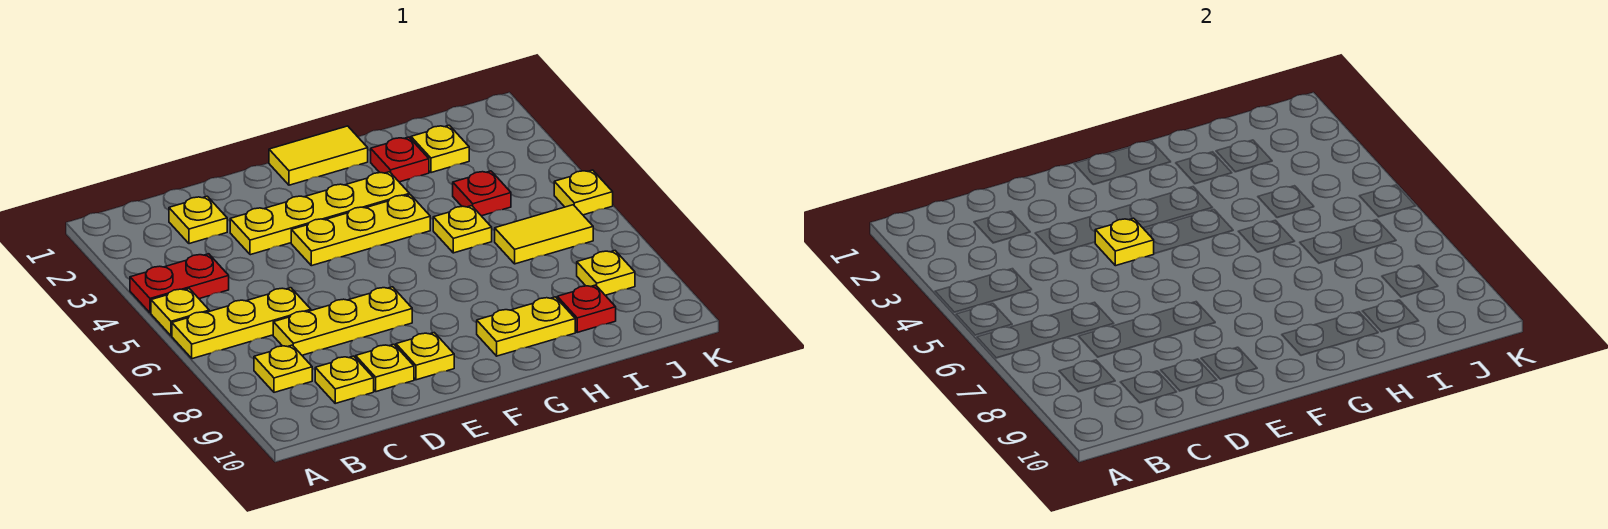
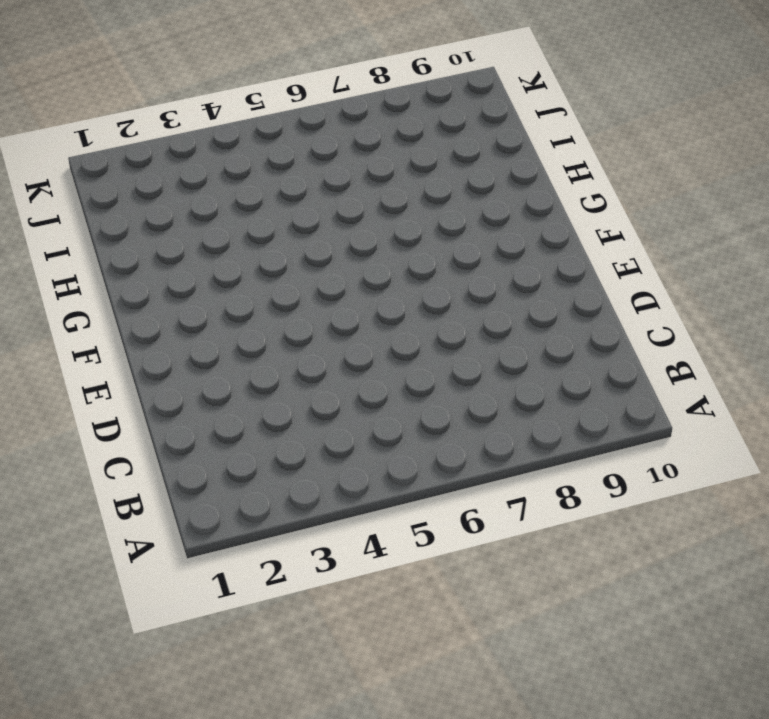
none -> red 1x2 plate [130,254,229,313]
none -> yellow 1x1 plate [151,289,209,336]
none -> yellow 1x3 plate [172,288,311,359]

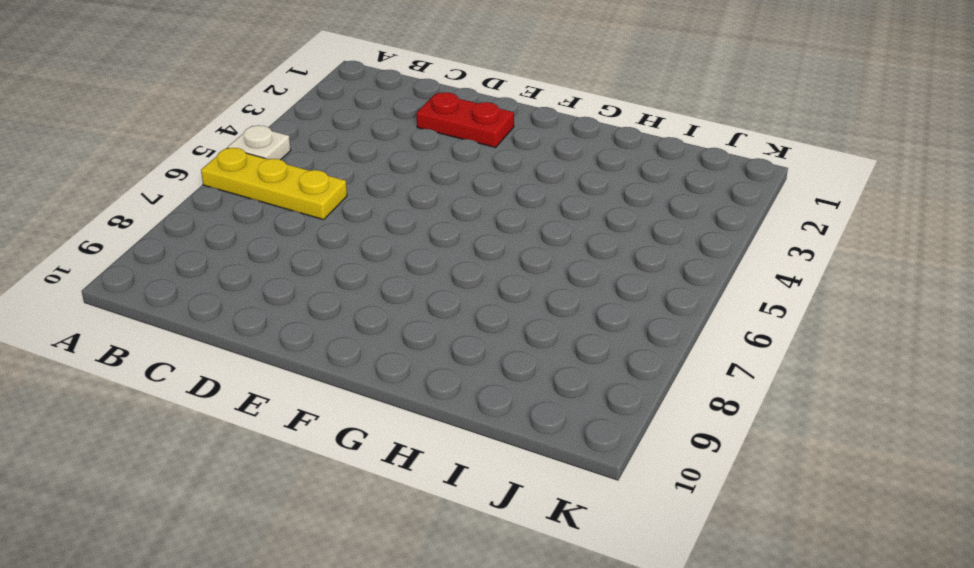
white 1x1 plate [228,125,291,160] -> yellow 1x1 plate [151,289,209,336]
red 1x2 plate [417,92,514,147] -> red 1x2 plate moved to [130,254,229,313]
none -> yellow 1x1 plate [254,345,312,392]
none -> yellow 1x1 plate [169,196,227,244]
none -> yellow 1x3 plate [273,287,412,355]

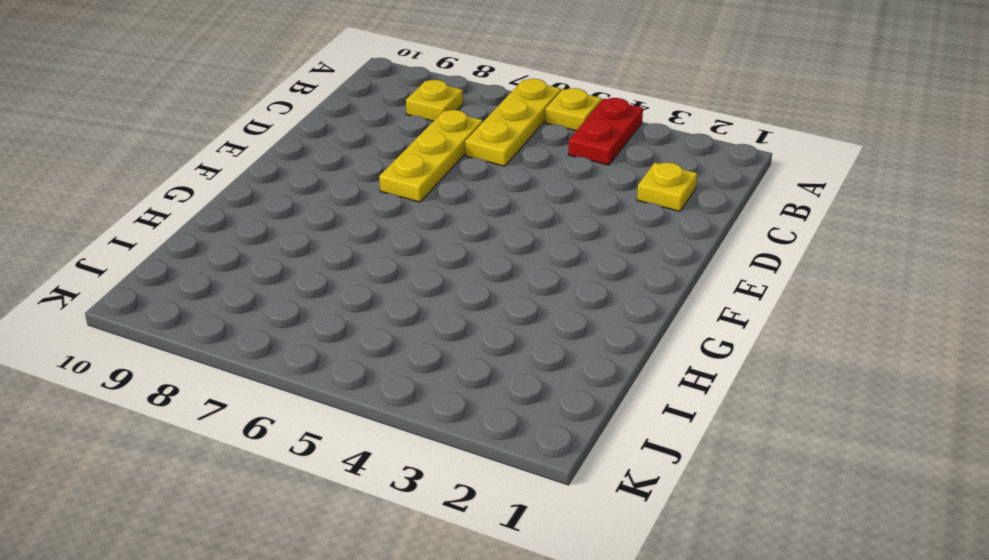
none -> yellow 1x1 plate [315,356,374,403]
none -> yellow 1x4 plate [230,172,410,255]
none -> yellow 1x1 plate [356,344,414,392]

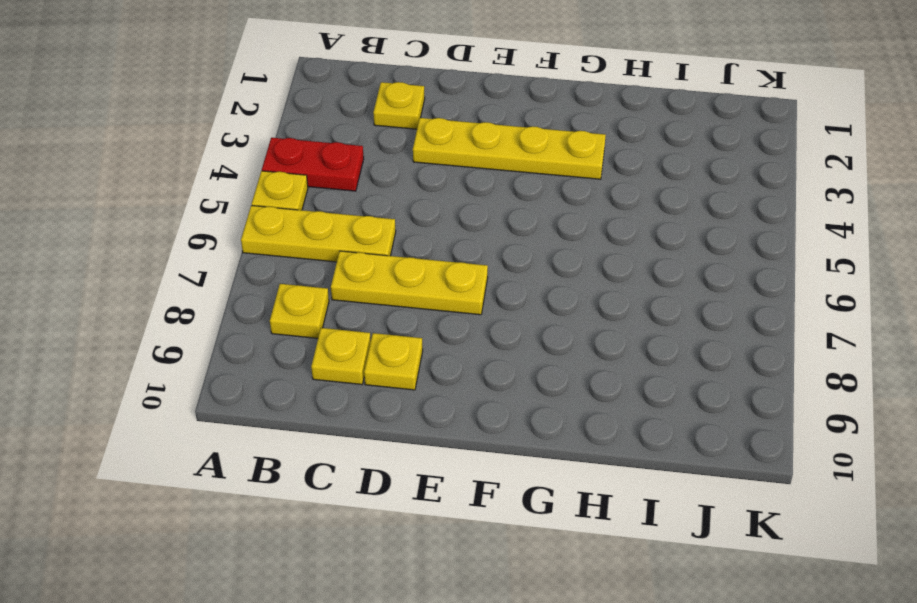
none -> yellow 1x3 plate [291,195,430,266]
none -> yellow 1x1 plate [396,333,454,380]
none -> yellow 1x2 tile [269,126,368,185]

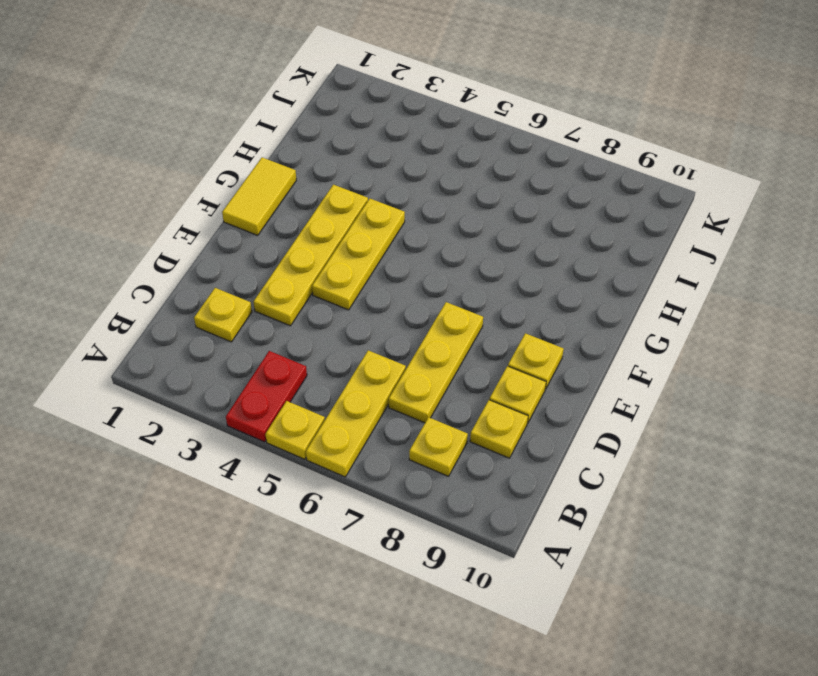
none -> yellow 1x2 plate [477,297,575,356]
none -> red 1x1 plate [371,137,429,182]
none -> yellow 1x1 plate [433,206,492,253]

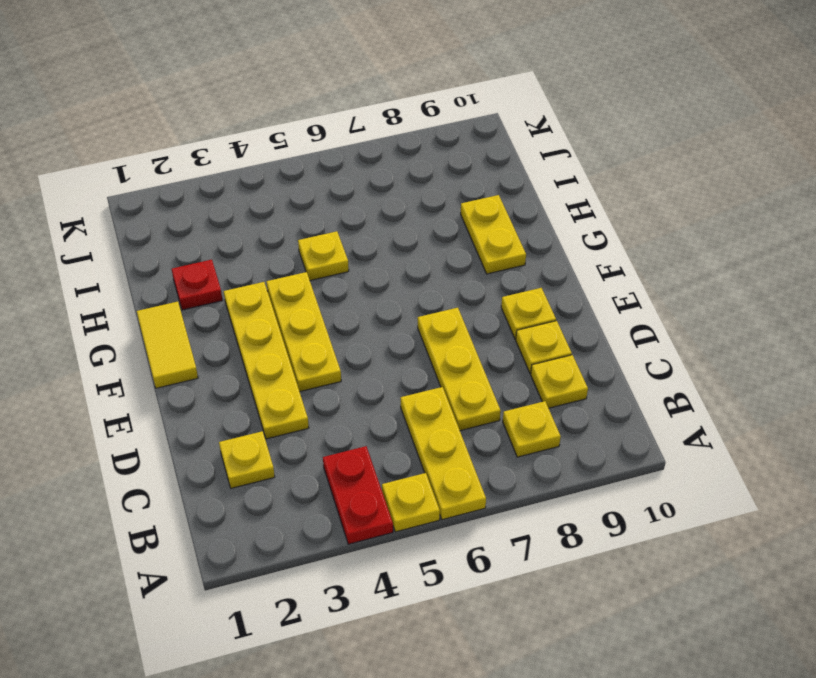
none -> yellow 1x1 plate [411,125,469,173]
none -> red 1x1 plate [453,171,511,216]
none -> yellow 1x2 tile [495,205,593,264]

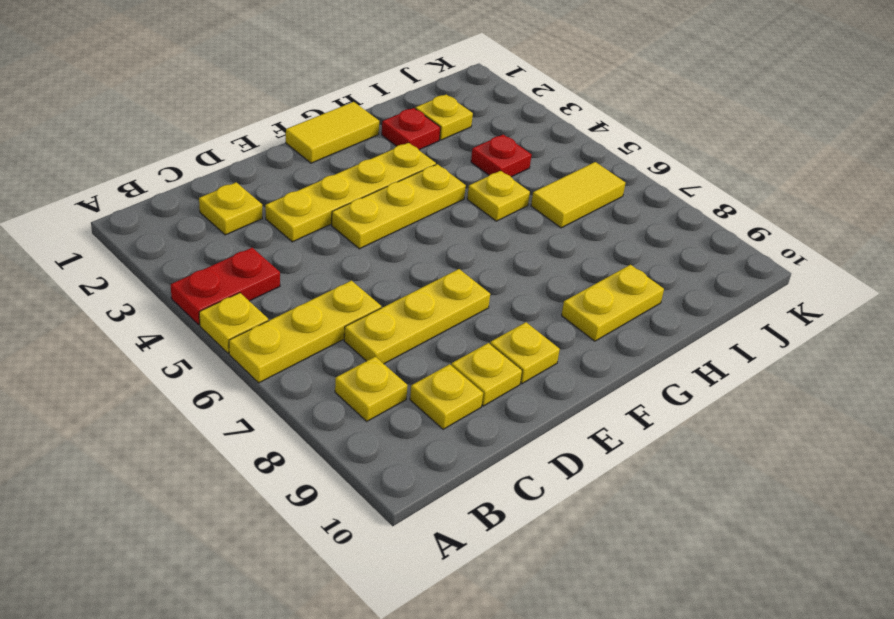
none -> red 1x1 plate [557,285,616,332]
none -> yellow 1x1 plate [577,251,635,295]
none -> yellow 1x1 plate [554,170,613,215]

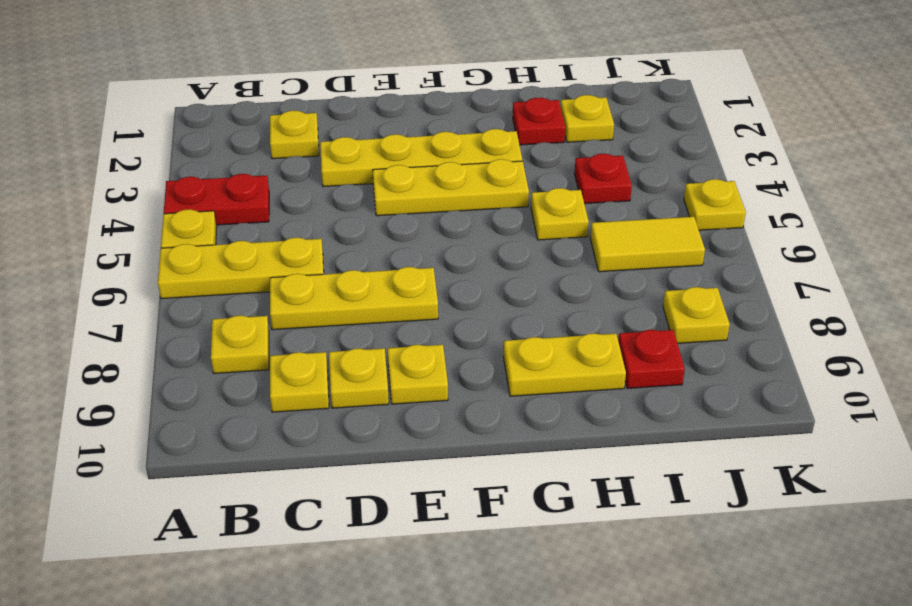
none -> yellow 1x2 tile [269,126,368,185]
none -> yellow 1x1 plate [1095,218,1154,266]

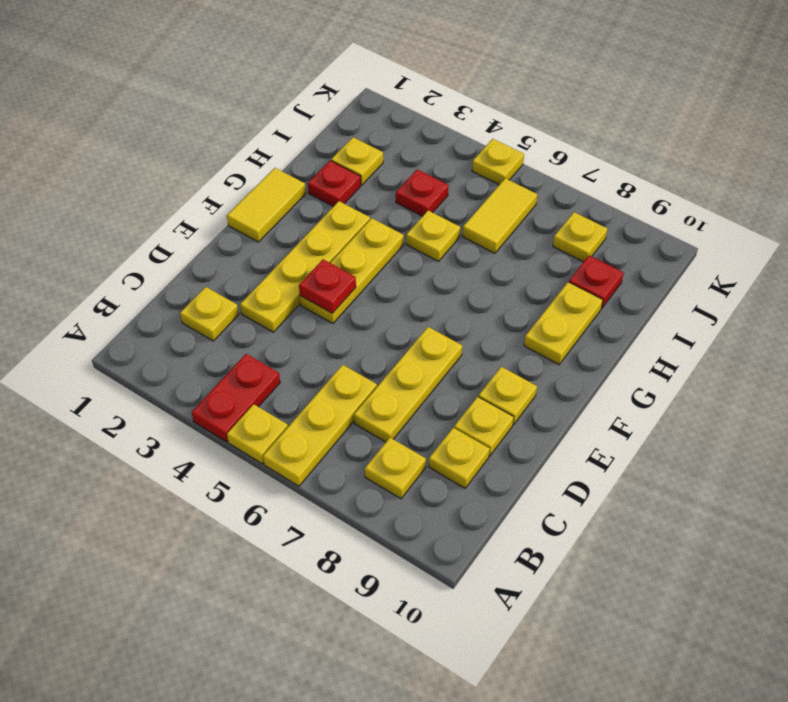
red 1x1 plate [299,259,356,313] -> yellow 1x1 plate [1095,218,1154,266]

